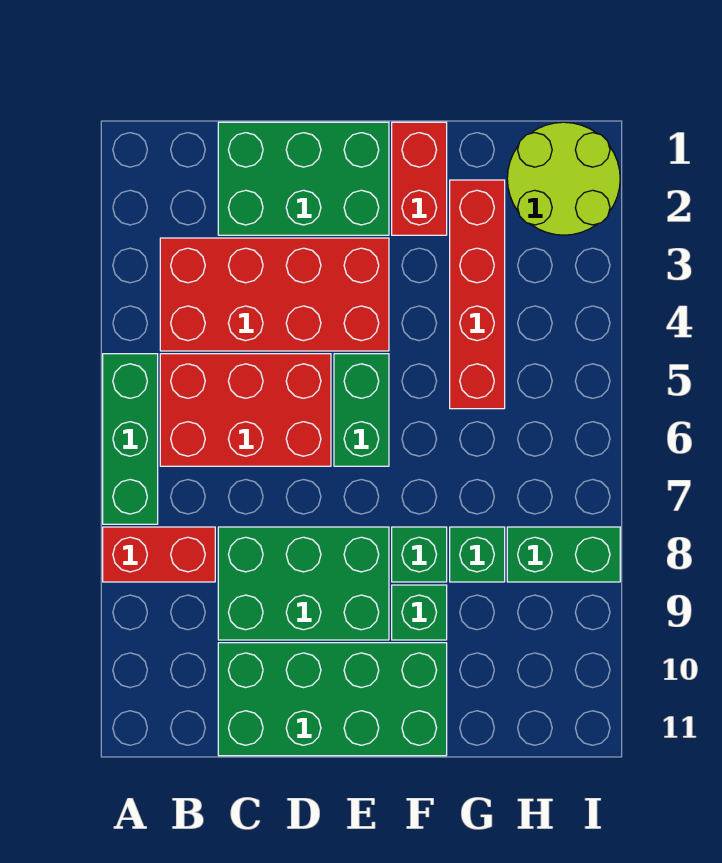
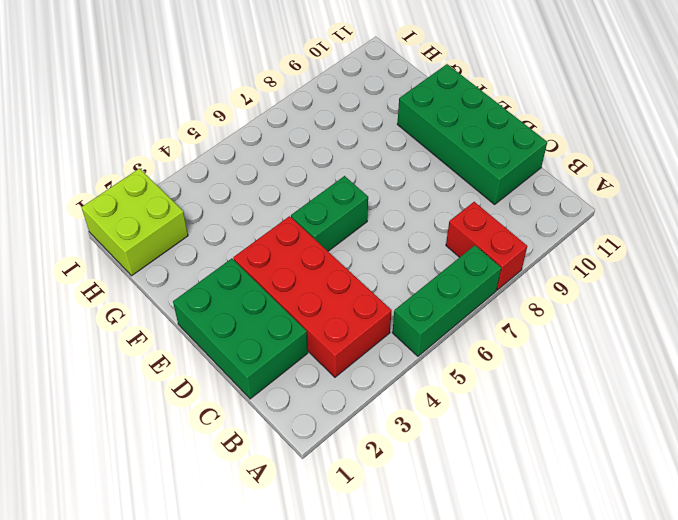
lime 2x2 brick [82,168,188,276] -> lime 2x2 round brick [507,122,620,235]
none -> red 2x3 brick [160,354,331,466]
none -> green 2x3 brick [218,527,389,640]
none -> red 1x2 brick [392,122,447,235]

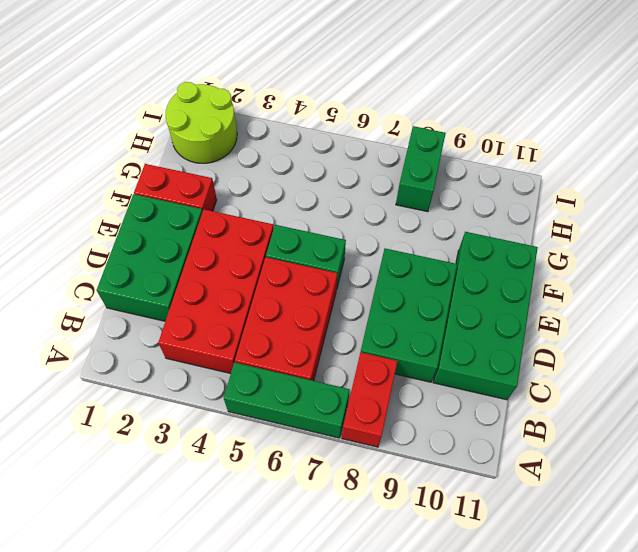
none -> green 1x1 brick [392,527,447,582]
none -> green 1x1 brick [392,585,447,640]
none -> red 1x4 brick [450,180,505,409]

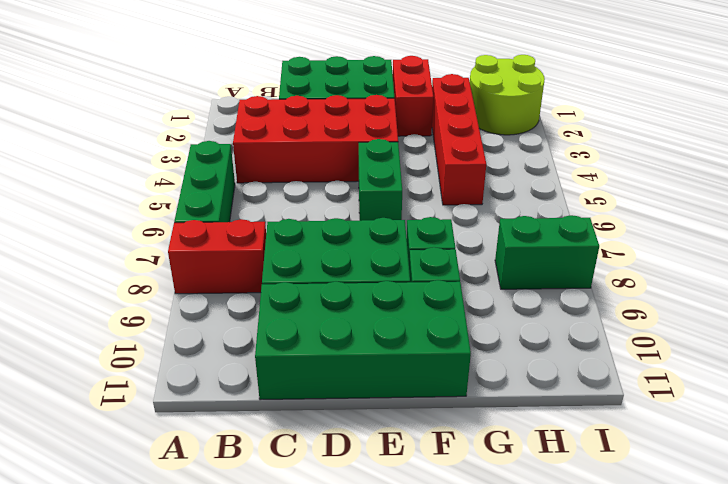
none -> red 2x3 brick [160,354,331,466]
none -> green 1x1 brick [450,527,505,582]

